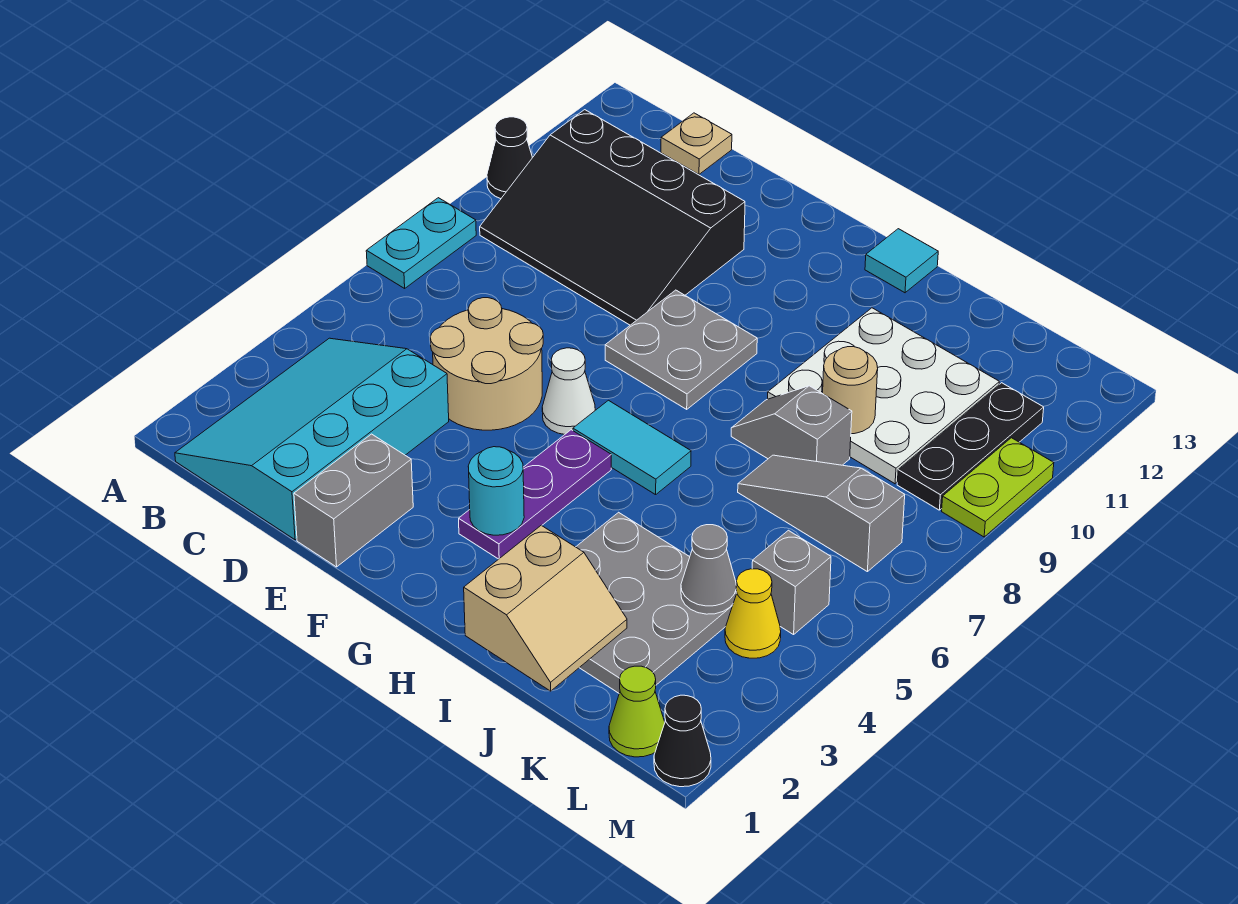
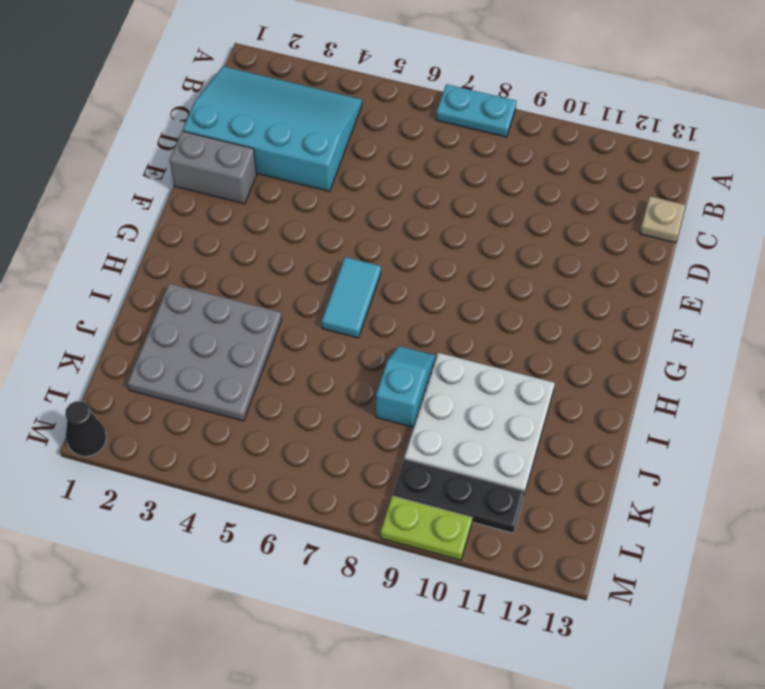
cyan 1x2 slope [376,346,436,427] -> grey 1x2 slope [731,386,852,465]
none -> black 1x1 cone [487,117,532,199]
none -> black 3x4 slope [480,110,745,325]
none -> tan 2x2 round brick [430,298,543,430]

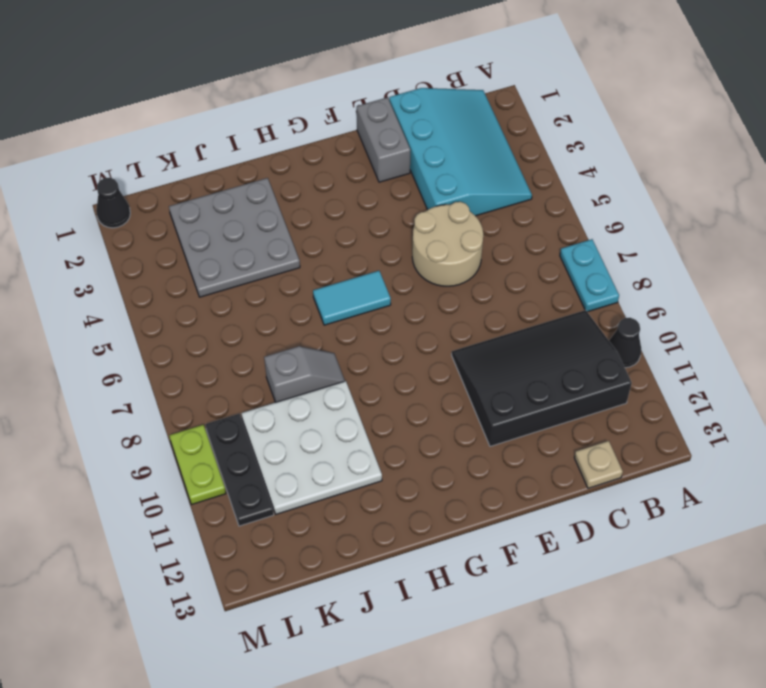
none -> white 1x1 cone [542,348,595,435]
none -> grey 2x2 plate [605,290,757,409]
none -> purple 1x3 plate [459,430,611,559]

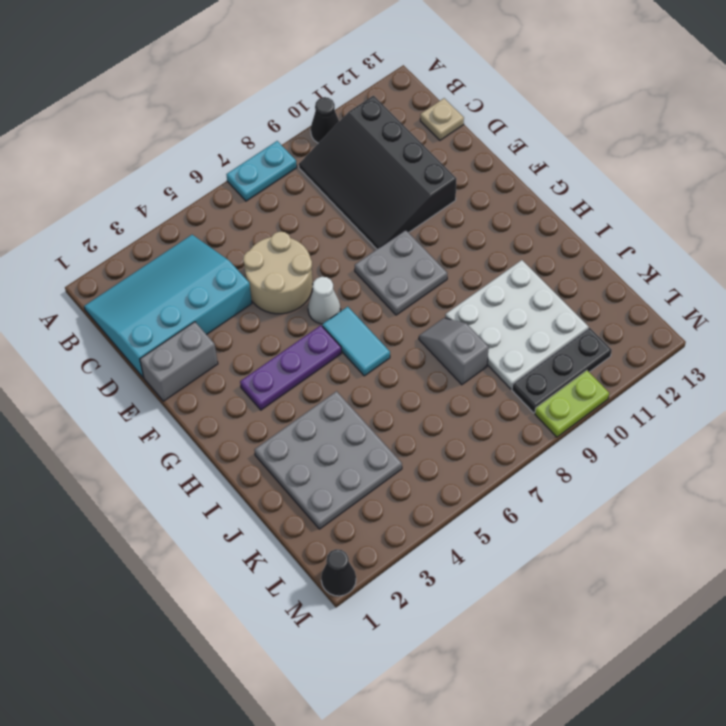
none -> cyan 1x1 tile [865,229,938,293]
none -> grey 1x3 slope [738,455,905,572]
none -> lime 1x1 cone [609,666,665,757]

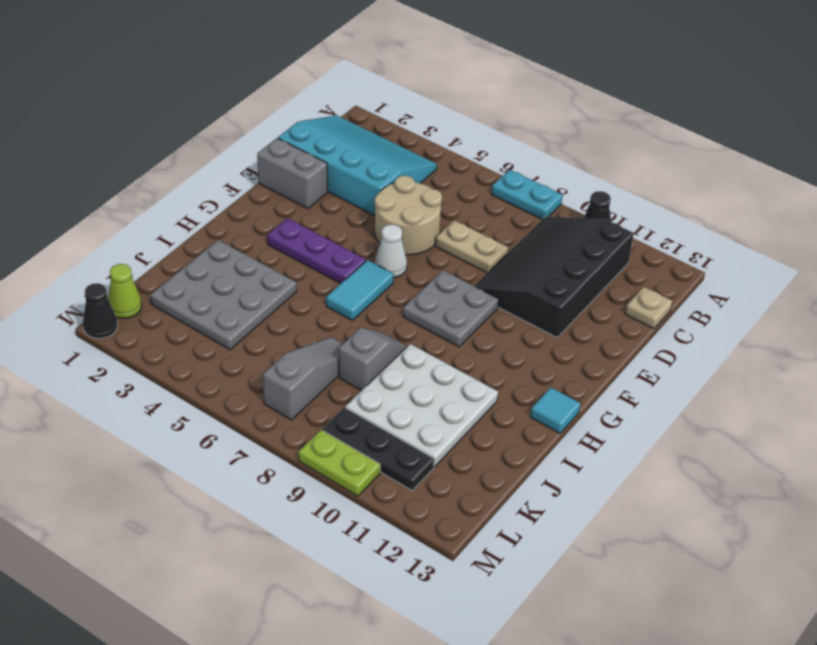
tan 1x2 plate [435,220,508,273] -> none
none -> yellow 1x1 cone [725,569,781,658]
none -> grey 1x1 brick [752,530,831,635]
none -> cyan 1x1 round brick [468,447,524,535]

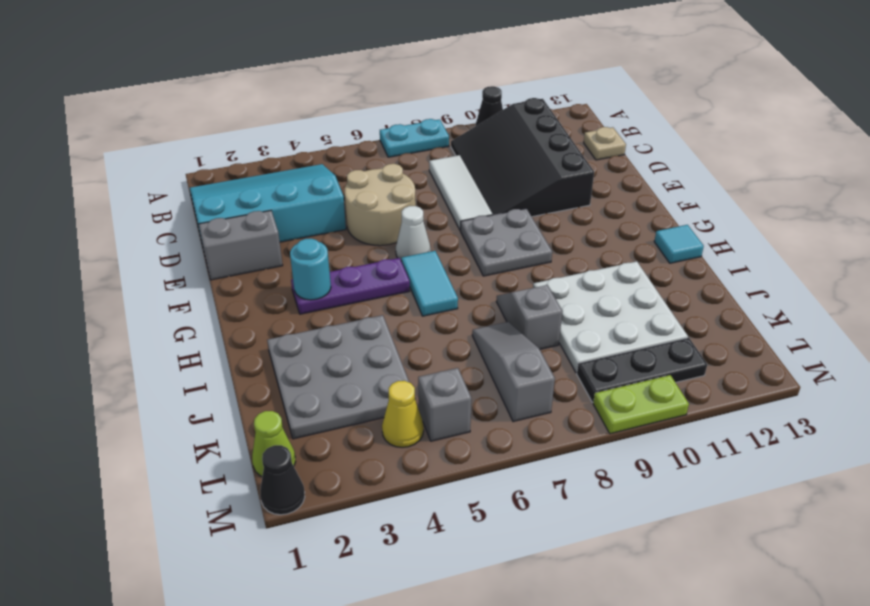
white 1x3 tile [429,155,493,231] -> none
none -> tan 2x2 slope [464,525,627,691]
none -> tan 1x1 round brick [823,347,878,434]
none -> grey 1x1 cone [681,525,736,614]

